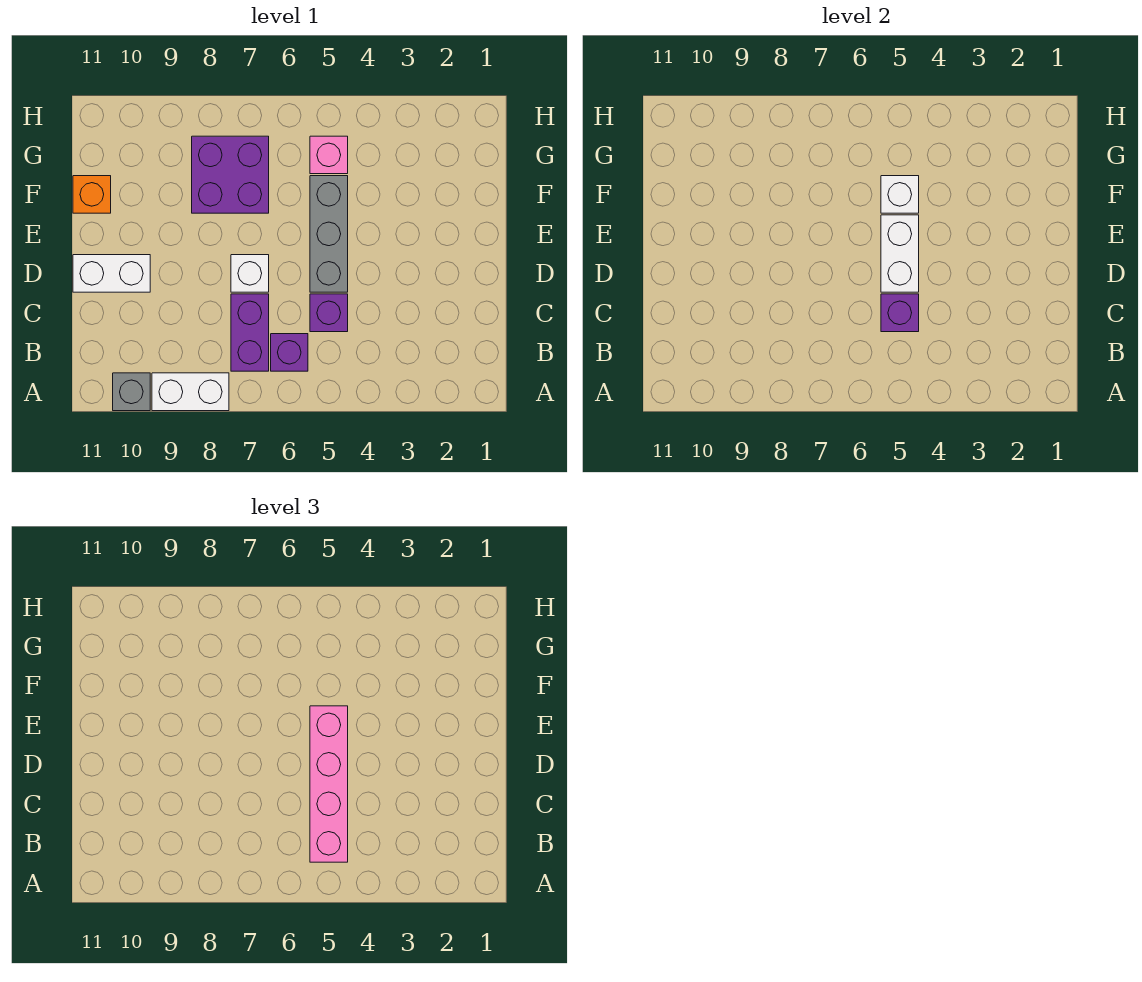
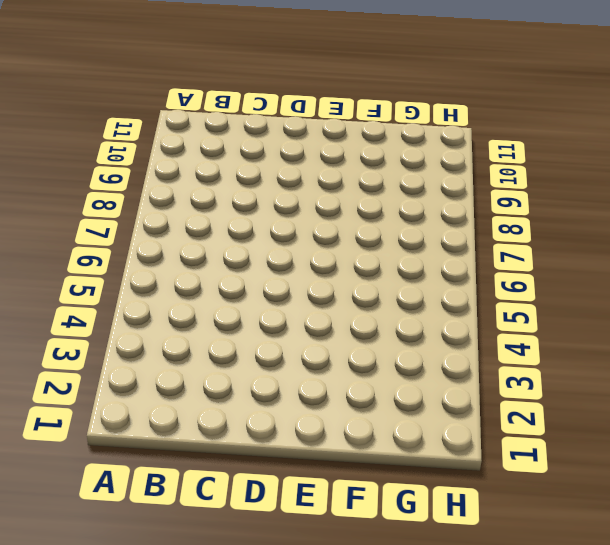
none -> white 1x2 brick [152,373,229,411]
none -> grey 1x1 brick [113,373,150,411]
none -> purple 1x1 brick [271,334,308,371]

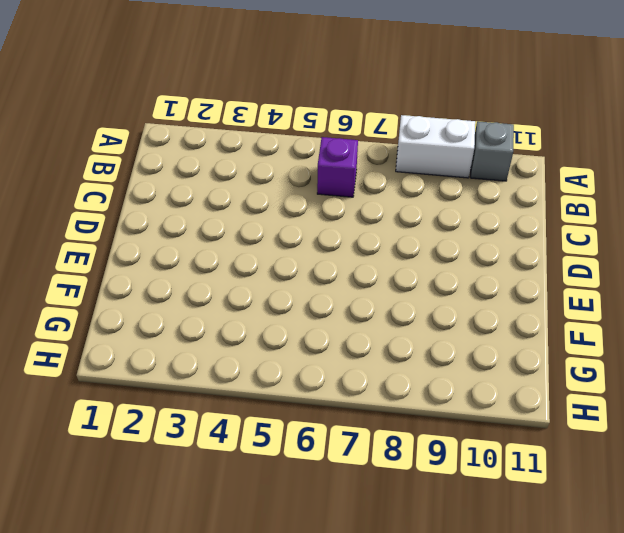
none -> purple 1x2 brick [231,294,269,371]
none -> purple 1x1 brick [310,294,348,332]
none -> grey 1x3 brick [310,176,348,292]

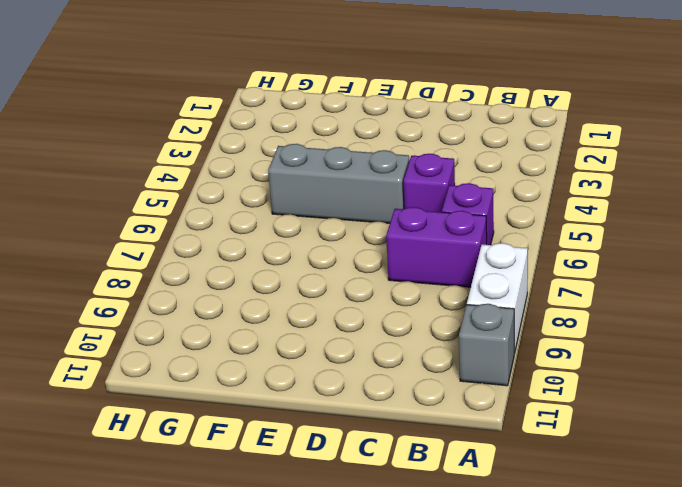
none -> white 1x1 brick [231,255,269,292]
none -> white 1x2 brick [73,255,150,292]
none -> purple 2x2 brick [192,136,269,213]

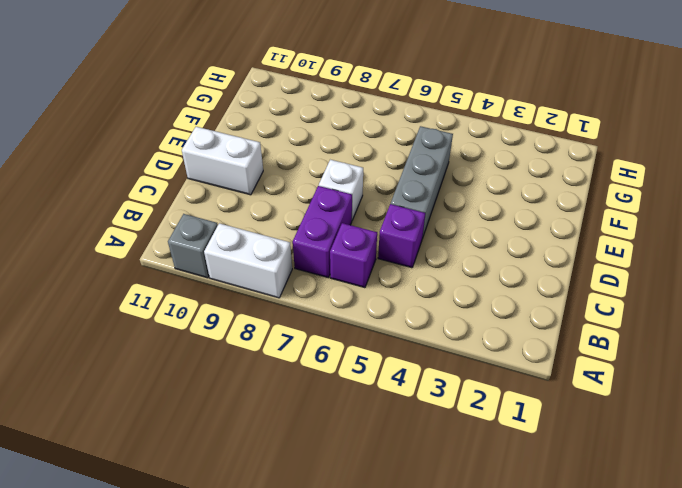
none -> purple 2x2 brick [192,136,269,213]
none -> orange 1x1 brick [73,176,111,213]
none -> pink 1x1 brick [310,136,348,174]

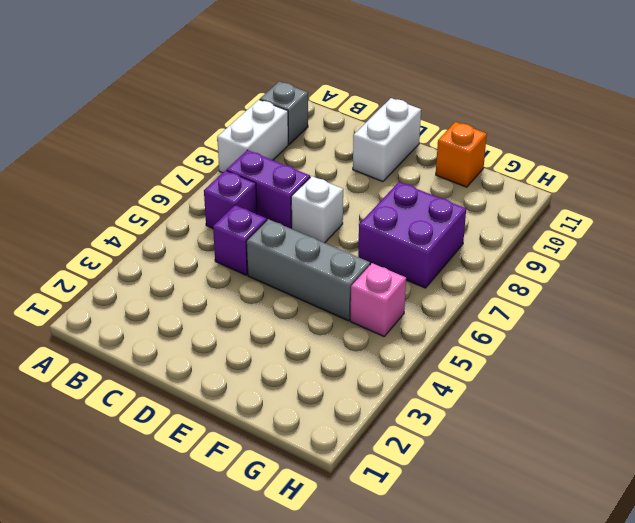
none -> purple 1x1 brick [881,294,919,332]
none -> white 1x2 brick [881,215,919,292]
none -> white 1x1 brick [881,176,919,213]

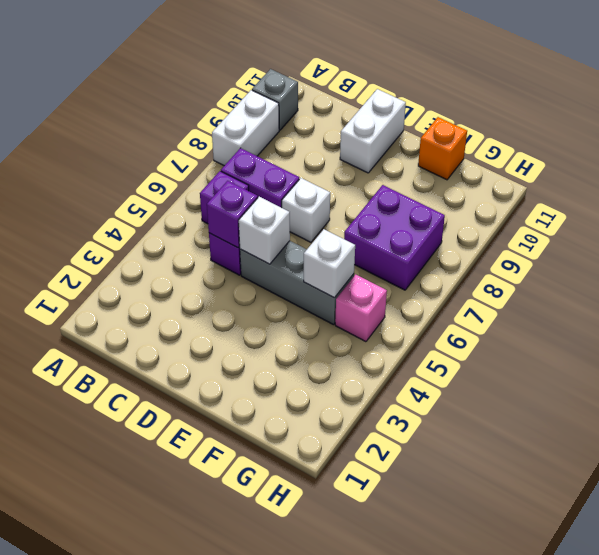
white 1x1 brick [239,197,290,264] -> white 1x2 brick [881,215,919,292]
none -> pink 1x4 brick [310,706,348,862]

